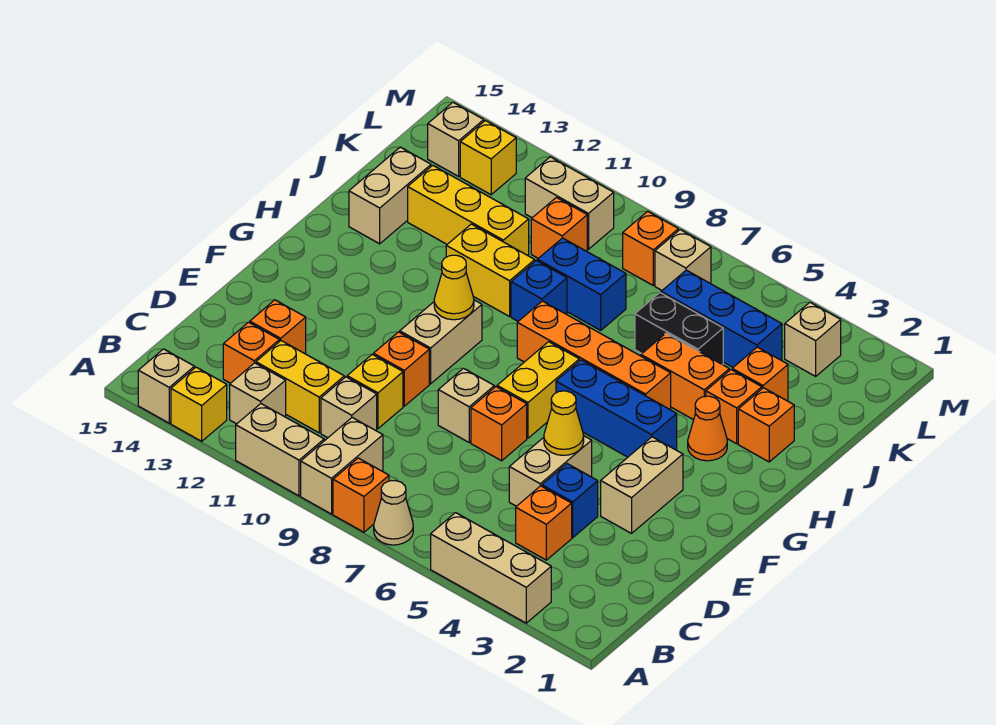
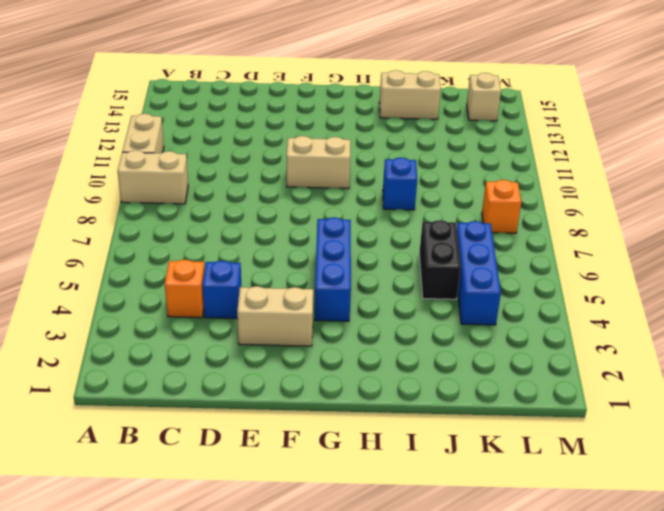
none -> tan 1x3 brick [431,513,551,623]
none -> tan 1x1 cone [374,481,413,545]
none -> orange 1x1 brick [333,458,389,532]
none -> yellow 1x1 brick [171,367,227,441]

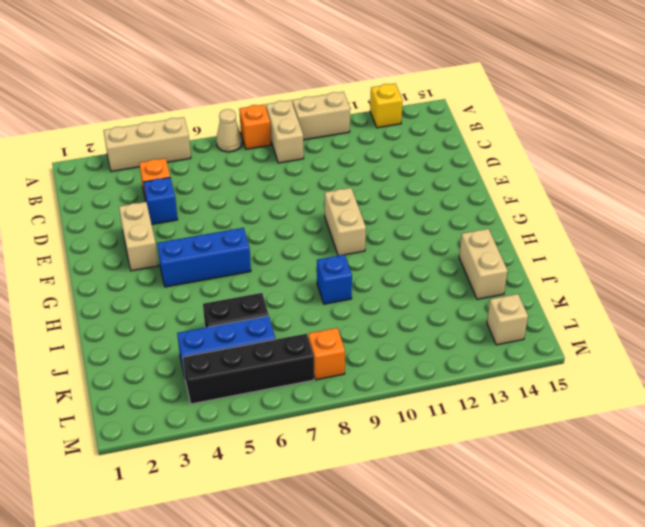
black 1x4 brick [183,334,314,404] -> tan 1x1 brick [655,230,711,290]
none -> tan 1x1 brick [138,349,194,423]
none -> tan 1x1 brick [230,363,286,424]
none -> tan 1x1 brick [321,377,377,438]
none -> yellow 1x2 brick [256,341,344,433]

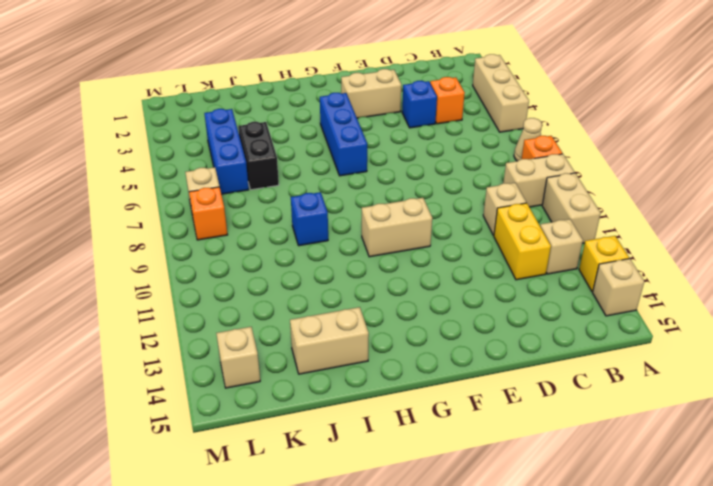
none -> orange 1x1 brick [223,322,279,383]
none -> tan 1x2 brick [509,435,592,506]
none -> yellow 1x1 brick [347,354,403,429]
none -> orange 1x1 brick [250,300,306,354]

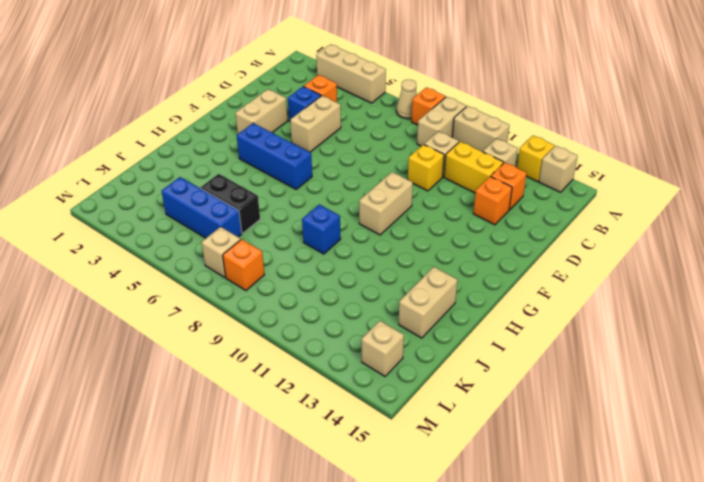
none -> orange 1x1 brick [471,387,527,461]
none -> tan 1x1 brick [438,368,494,442]
none -> orange 1x1 brick [373,332,429,406]
none -> yellow 1x2 brick [497,342,579,438]

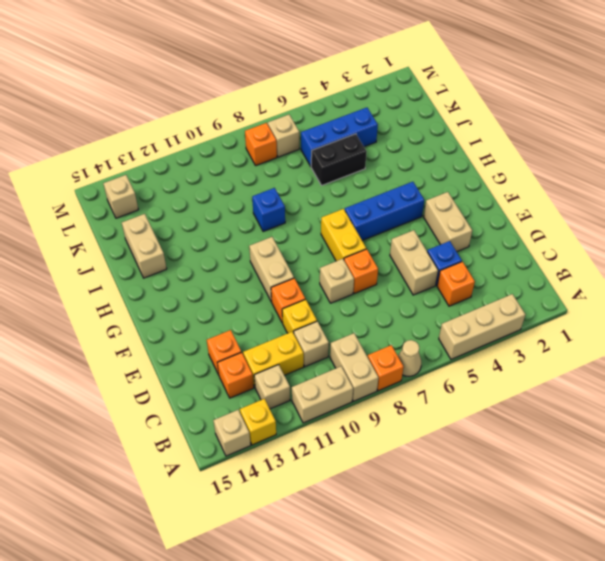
none -> orange 1x1 cone [688,396,727,461]
none -> orange 1x4 brick [517,301,671,409]
none -> orange 1x1 brick [738,388,794,462]
none -> orange 1x1 brick [706,370,762,444]

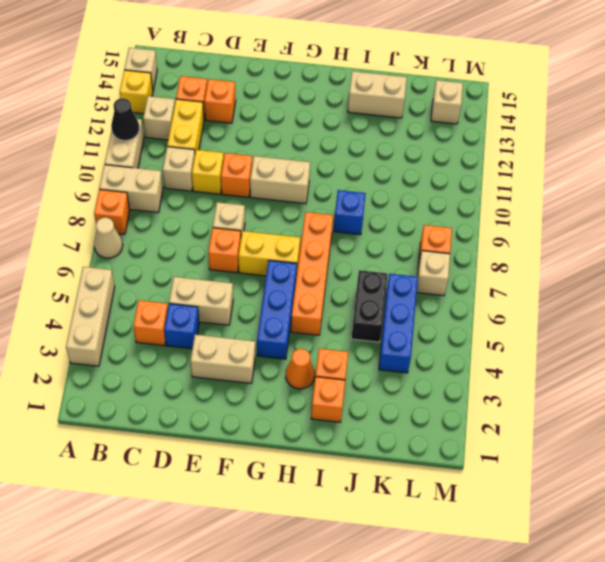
black 1x1 cone [111,98,139,140] -> none
none -> orange 1x2 brick [641,333,729,420]
none -> yellow 1x2 brick [446,224,535,316]
none -> orange 1x1 brick [732,347,788,401]
none -> blue 1x2 brick [537,238,626,330]

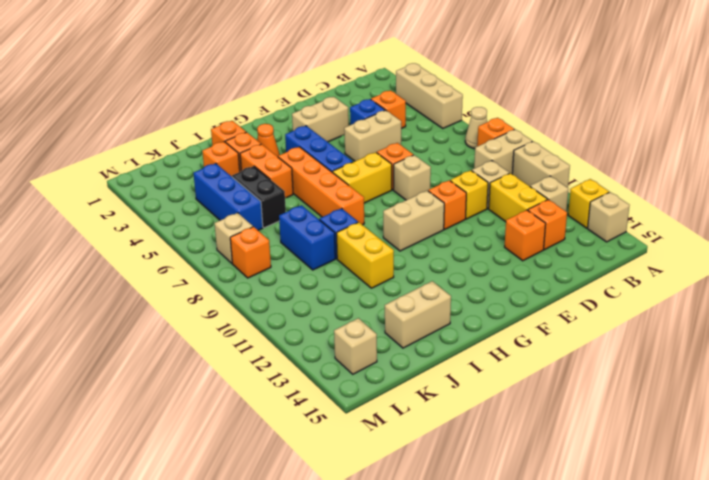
none -> yellow 1x3 brick [408,165,529,255]
none -> orange 1x1 brick [531,198,587,258]
none -> tan 1x1 brick [785,302,841,376]
none -> tan 1x2 brick [525,157,614,249]

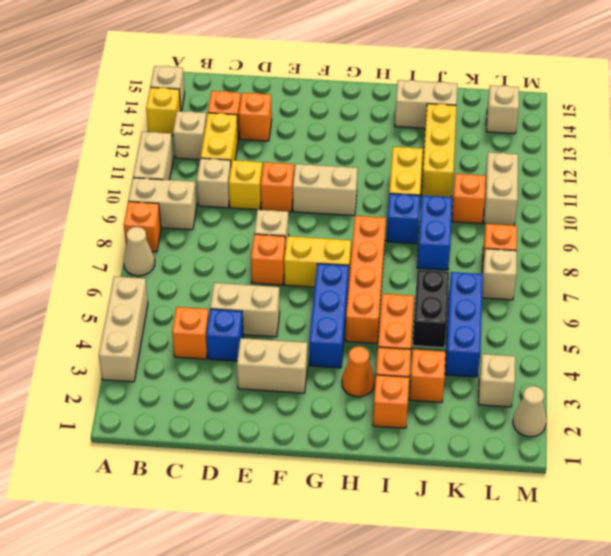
tan 1x1 cone [513,386,547,437] -> none
none -> yellow 1x1 brick [460,121,516,195]
none -> yellow 1x1 cone [544,391,584,455]
none -> yellow 1x1 cone [434,255,474,320]

